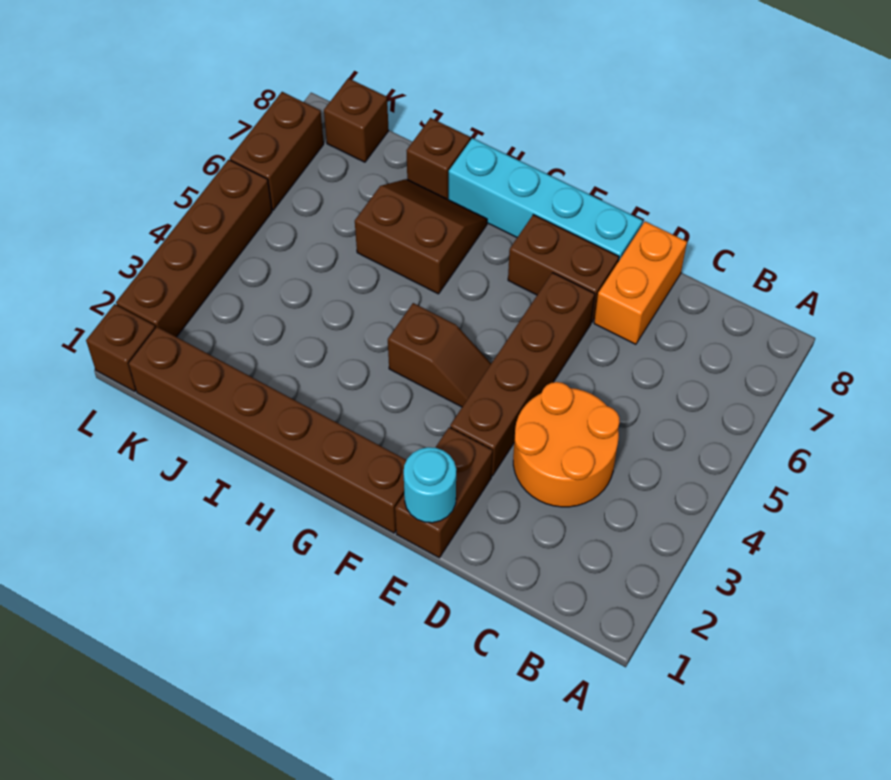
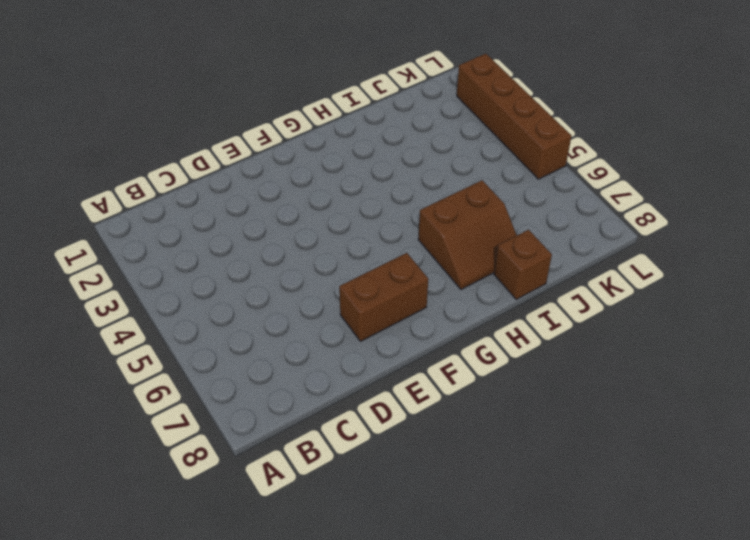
none -> orange 2x2 round brick [513,382,619,507]
none -> orange 1x2 brick [594,222,687,344]
none -> brown 1x2 brick [395,427,493,558]

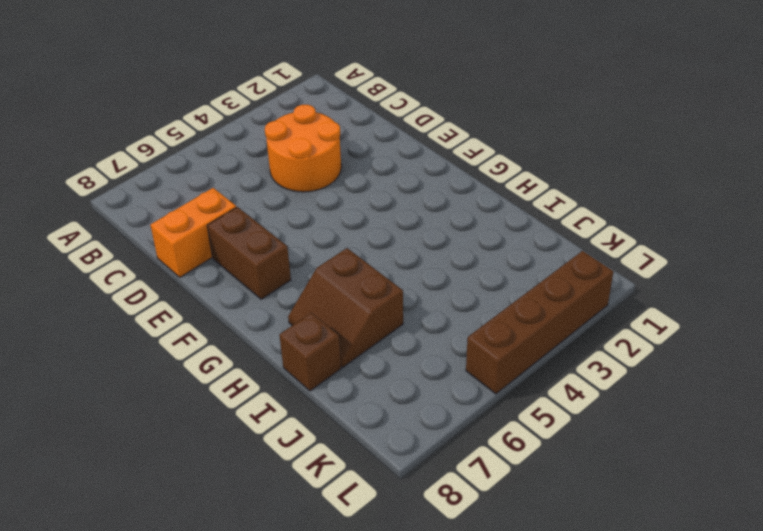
none -> brown 1x2 brick [395,427,493,558]
none -> brown 1x4 brick [450,273,595,476]
none -> cyan 1x4 brick [449,138,643,261]

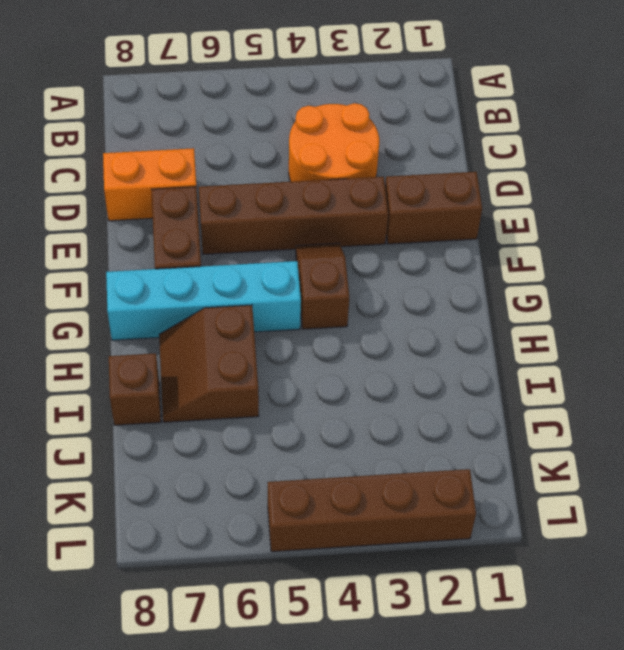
cyan 1x4 brick [106,261,301,340] -> cyan 1x4 brick turned to [449,138,643,261]
none -> brown 1x6 brick [129,327,406,533]
none -> brown 1x1 brick [324,78,389,162]
none -> brown 1x1 brick [86,304,155,391]

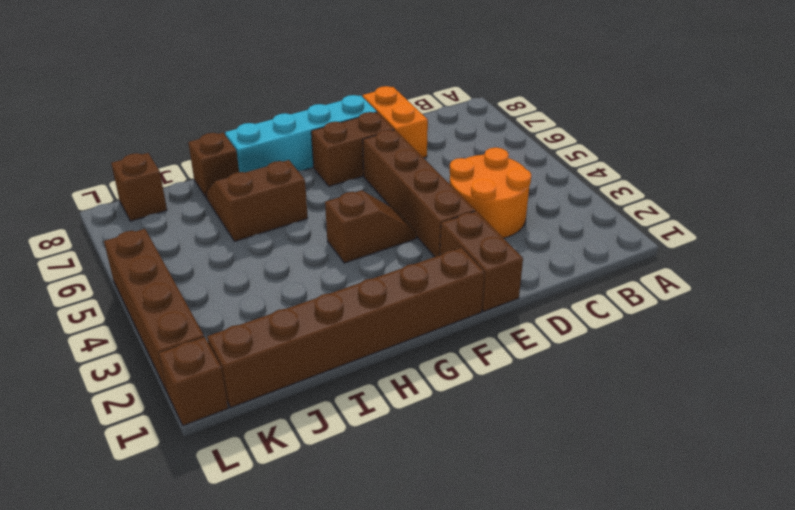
none -> brown 1x2 brick [230,92,324,210]
none -> cyan 1x1 round brick [404,447,456,523]

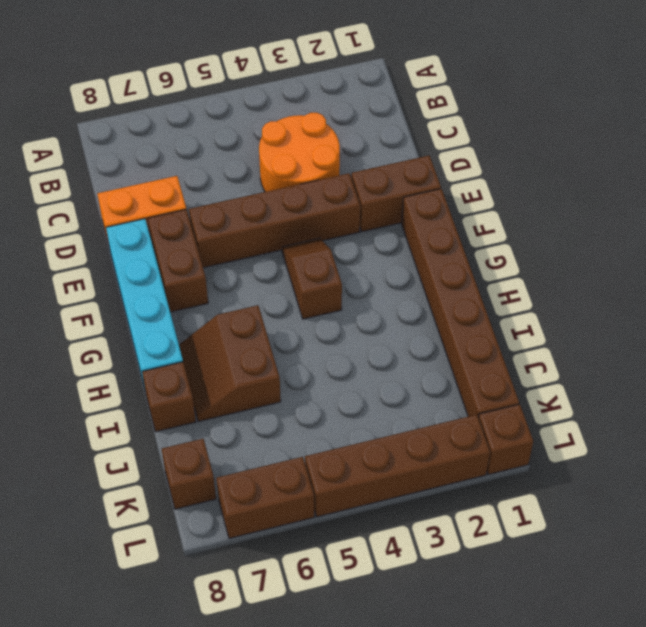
none -> cyan 1x1 round brick [404,447,456,523]

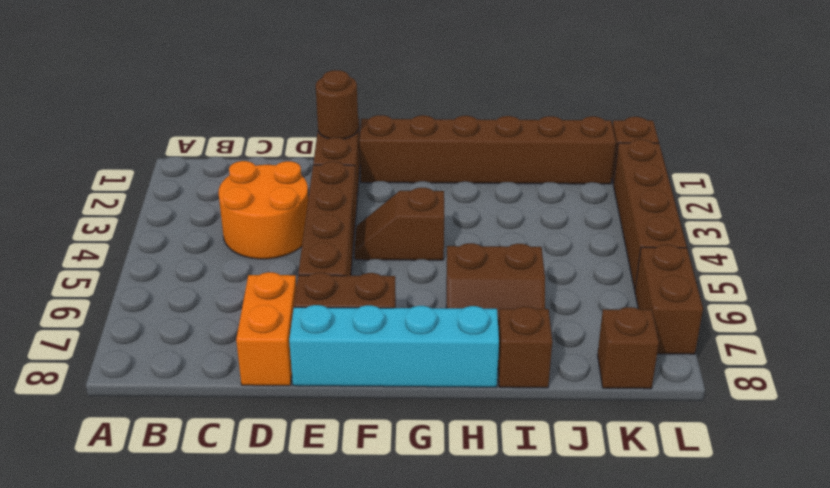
brown 1x1 round brick [316,70,358,139] -> cyan 1x1 round brick [404,447,456,523]

